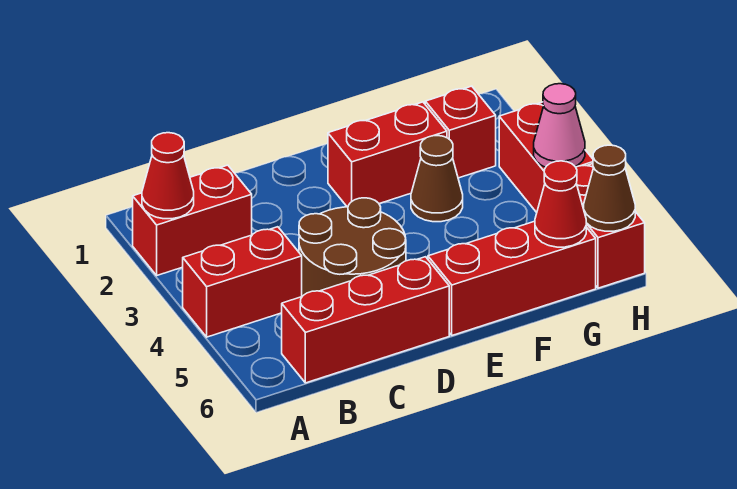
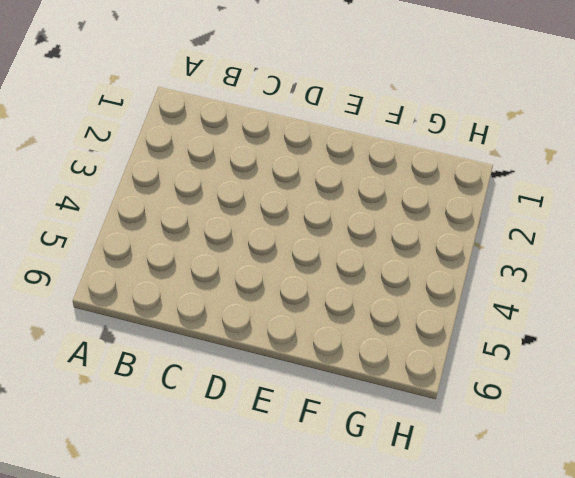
none -> red 1x2 brick [133,165,252,275]
none -> red 1x2 brick [183,227,302,337]
none -> red 1x3 brick [282,257,449,383]

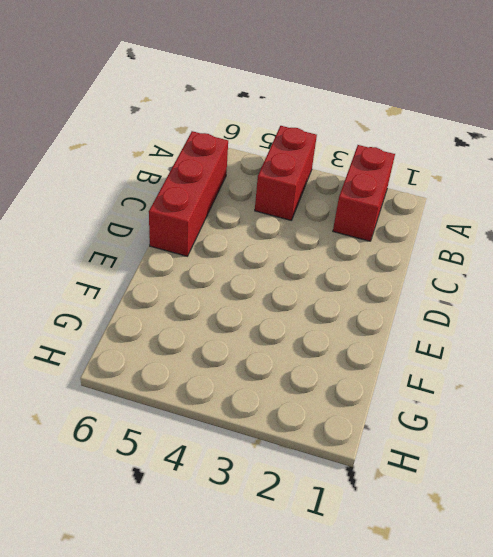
none -> brown 2x2 round brick [299,198,406,296]
none -> red 1x2 brick [328,102,447,207]
none -> red 1x3 brick [428,221,596,335]

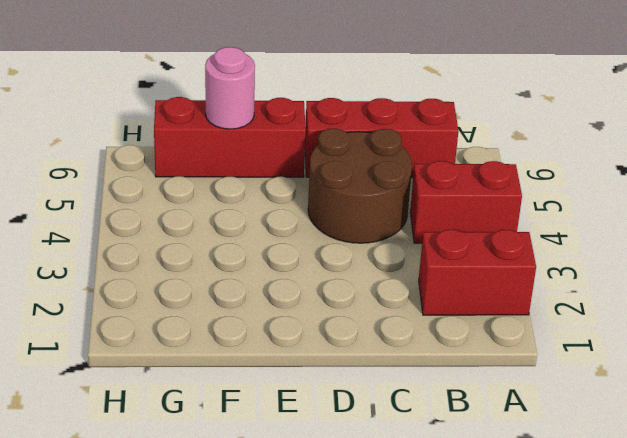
pink 1x1 round brick [205,47,255,129] -> none
none -> red 1x2 brick [328,102,447,207]
none -> brown 1x1 cone [411,136,463,222]
none -> red 1x1 brick [425,86,496,178]

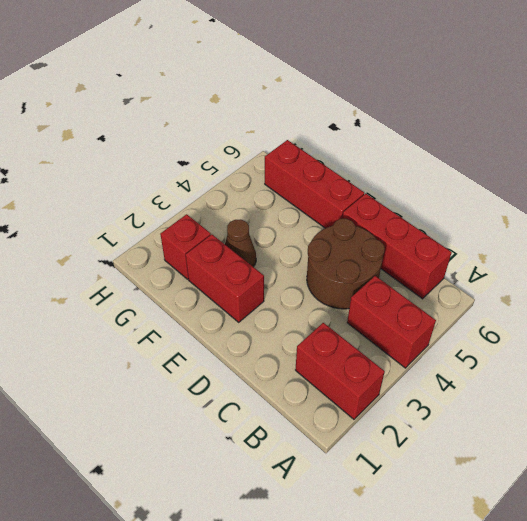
none -> red 1x2 brick [499,102,593,213]
none -> red 1x2 brick [576,164,645,288]
none -> red 1x1 cone [142,133,194,219]

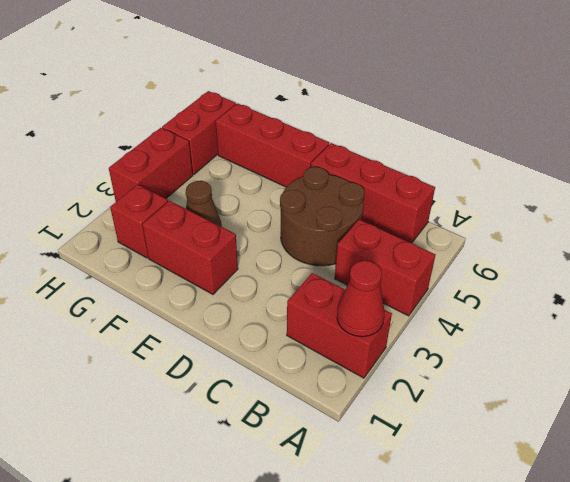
none -> red 1x1 cone [535,161,586,247]
none -> pink 1x1 cone [534,84,585,167]
none -> brown 1x1 cone [584,145,635,231]

